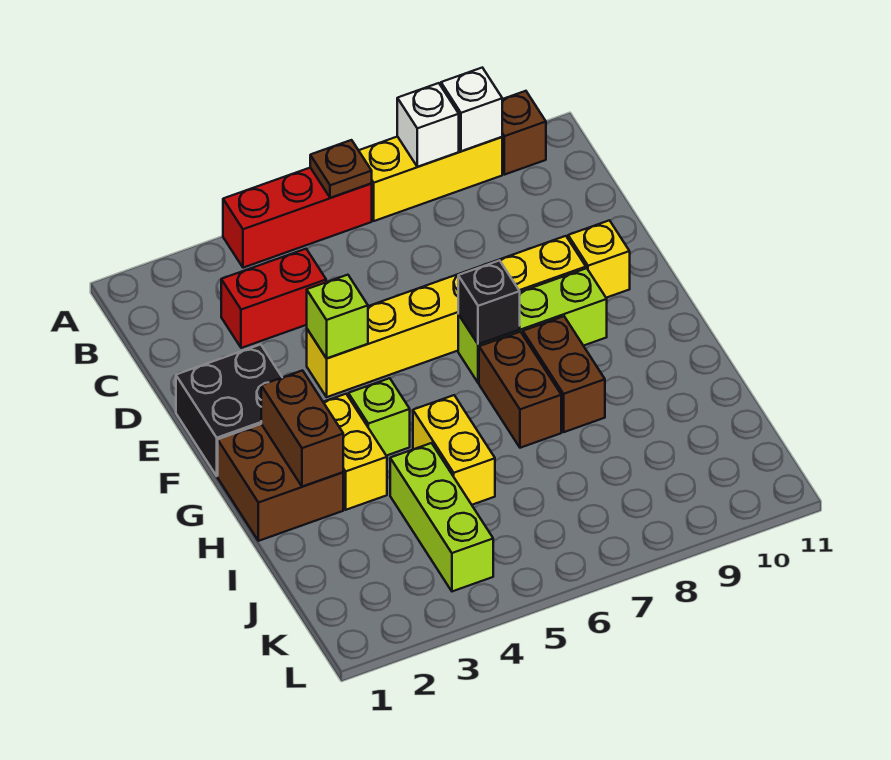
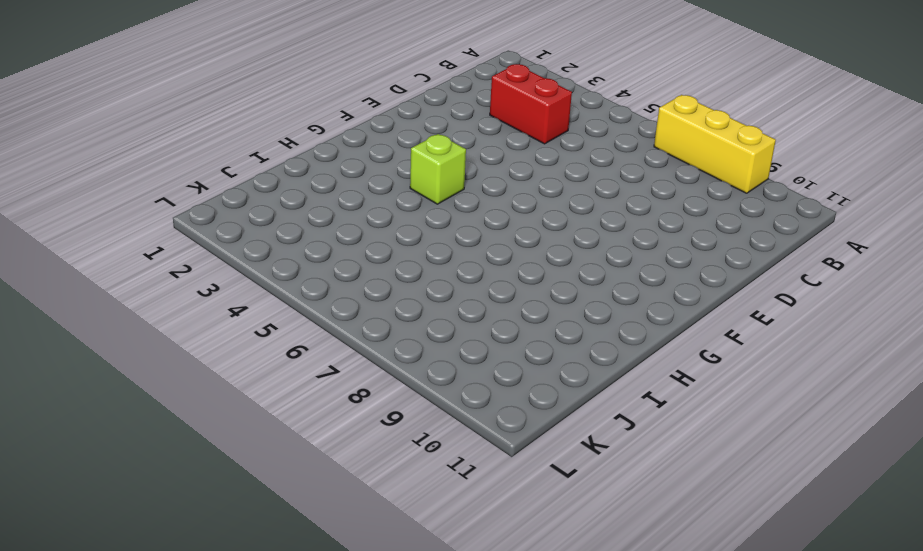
none -> red 1x3 brick [223,168,372,268]
none -> brown 1x1 brick [502,91,546,175]
none -> black 2x2 brick [176,345,282,476]

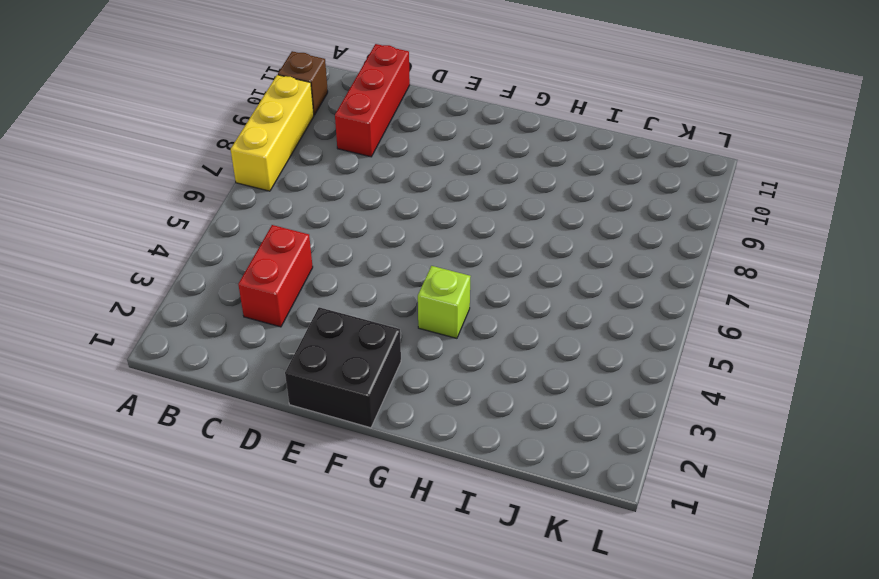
red 1x3 brick [335,44,410,157] -> red 1x3 brick moved to [223,168,372,268]
none -> yellow 1x6 brick [307,236,586,397]
none -> yellow 1x1 brick [568,220,630,298]
none -> lime 1x3 brick [458,268,607,383]

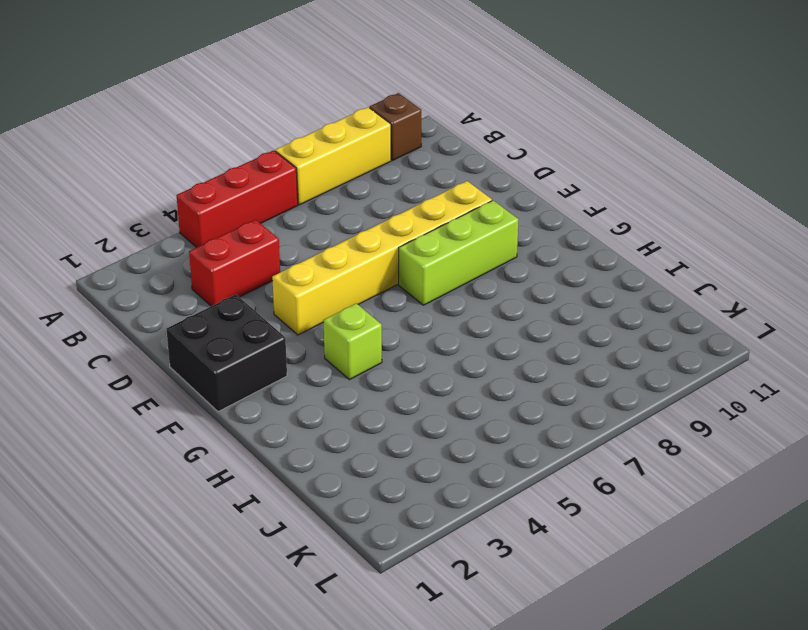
none -> yellow 1x1 brick [568,220,630,298]
none -> brown 2x2 brick [218,424,343,541]
none -> yellow 1x2 brick [323,394,387,510]

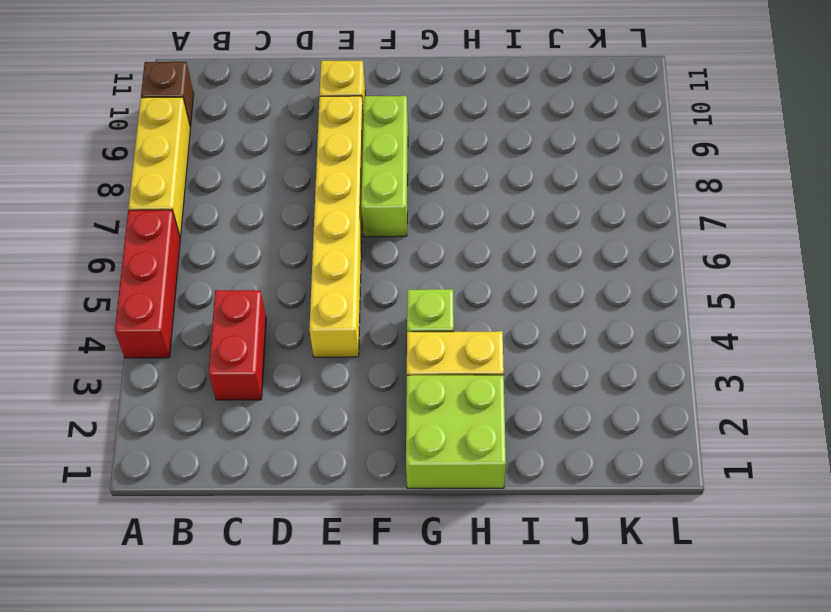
lime 2x2 brick [406,375,506,488] -> brown 2x2 brick [218,424,343,541]
none -> black 2x2 brick [176,345,282,476]
none -> brown 1x2 brick [479,332,561,448]
none -> brown 1x2 brick [523,316,605,432]

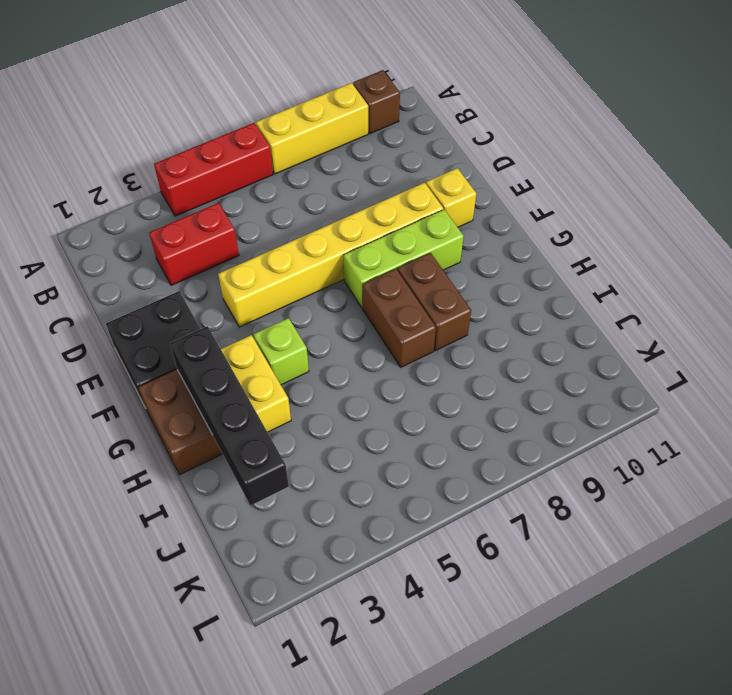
black 1x4 brick [170,326,289,506] -> brown 1x2 brick [261,371,343,487]
none -> yellow 1x2 brick [413,395,495,505]
none -> lime 1x3 brick [390,443,493,591]
none -> brown 1x1 plate [310,140,372,198]

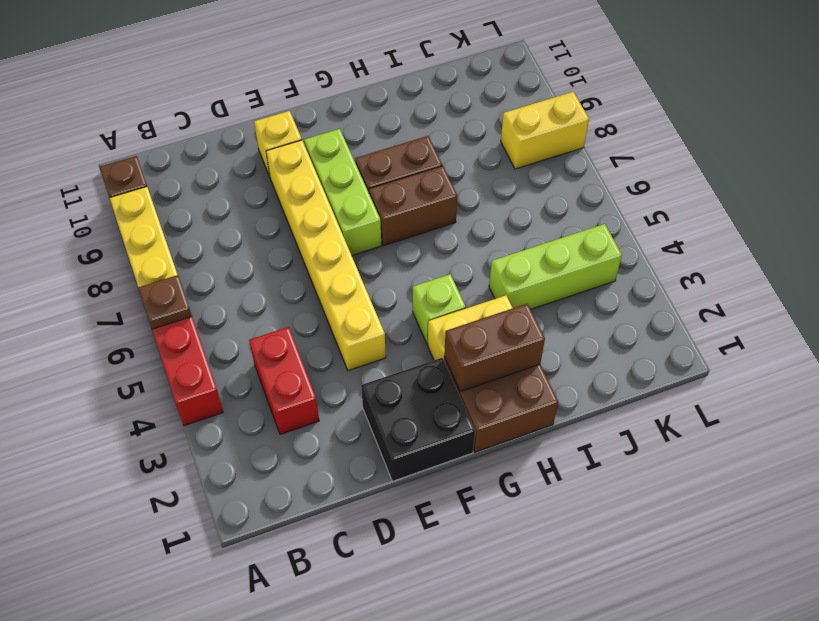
yellow 1x2 brick [501,92,589,169] -> yellow 1x2 brick moved to [413,395,495,505]
none -> white 1x1 brick [397,83,459,167]
none -> white 1x1 brick [441,68,502,151]
none -> lime 1x1 brick [307,275,368,358]

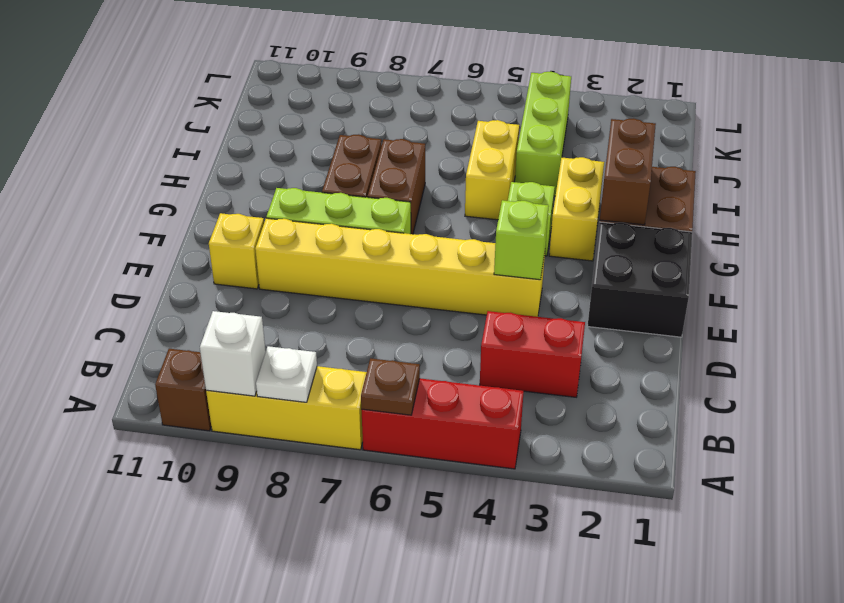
white 1x1 plate [256,346,317,402] -> white 1x1 brick [397,83,459,167]
none -> black 1x1 brick [458,260,520,344]

